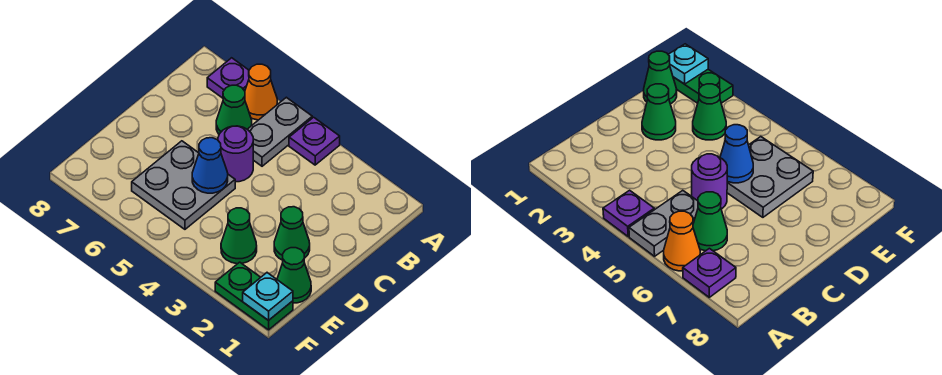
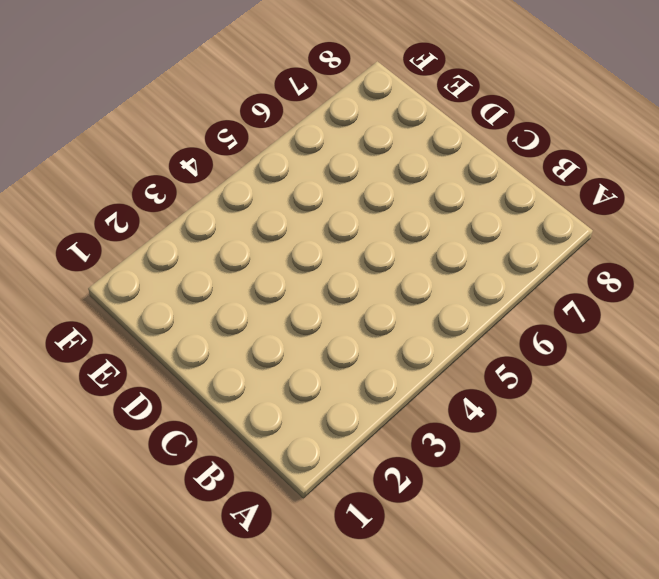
none -> purple 1x1 plate [289,117,340,165]
none -> grey 1x2 plate [247,97,312,166]
none -> orange 1x1 cone [245,64,277,120]

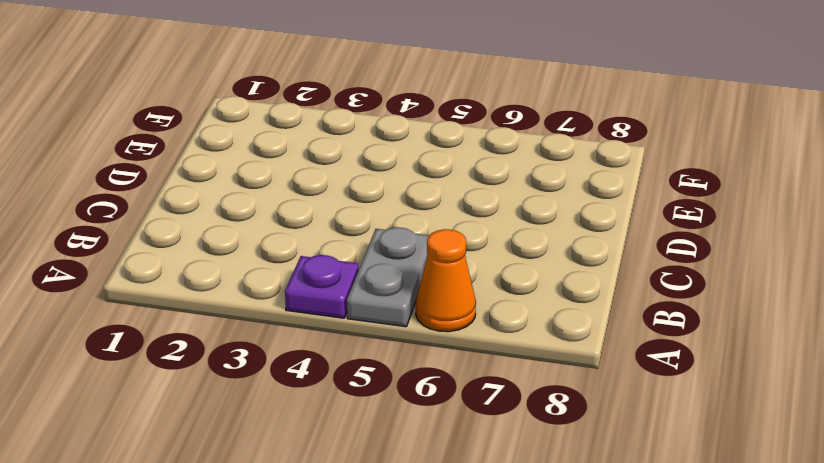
none -> purple 1x1 plate [207,58,249,98]
none -> green 1x1 cone [216,85,252,134]
none -> purple 1x1 round brick [218,126,253,182]

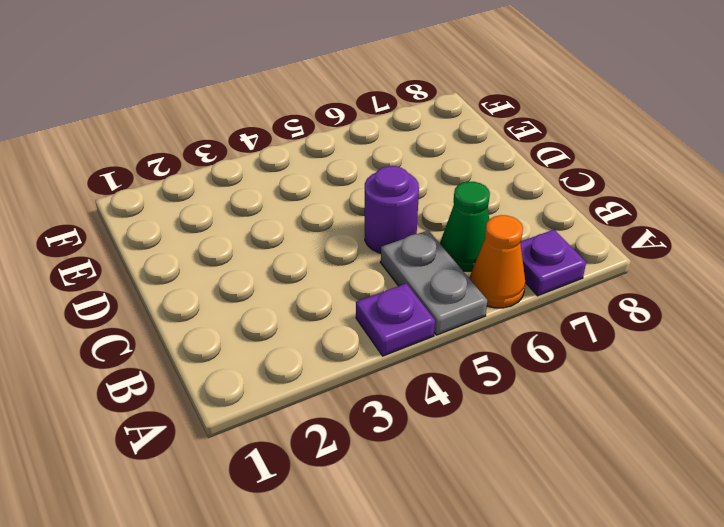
none -> green 1x1 cone [274,207,310,260]
none -> grey 2x2 plate [132,141,235,229]
none -> green 1x1 cone [277,248,311,303]

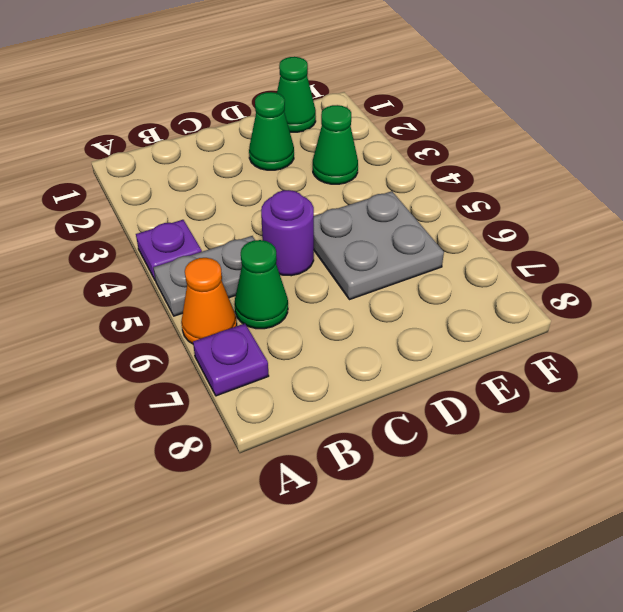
none -> green 1x2 plate [215,262,293,330]
none -> blue 1x1 cone [192,138,228,193]
none -> cyan 1x1 plate [243,273,293,321]

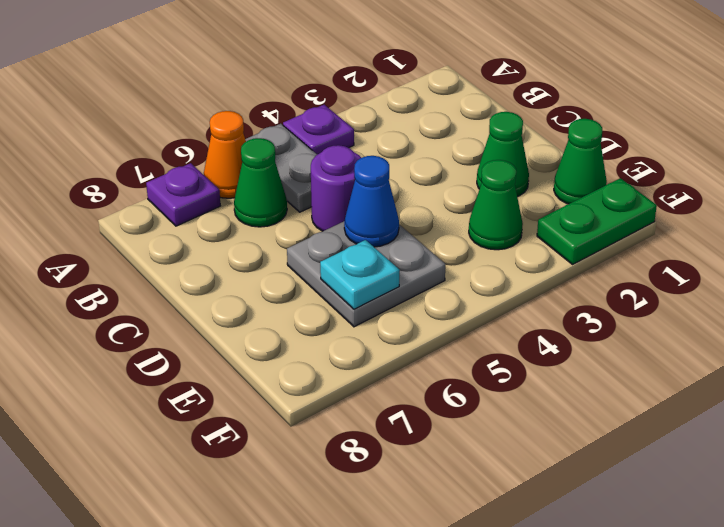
cyan 1x1 plate [320,240,400,309] -> cyan 1x1 plate moved to [243,273,293,321]

